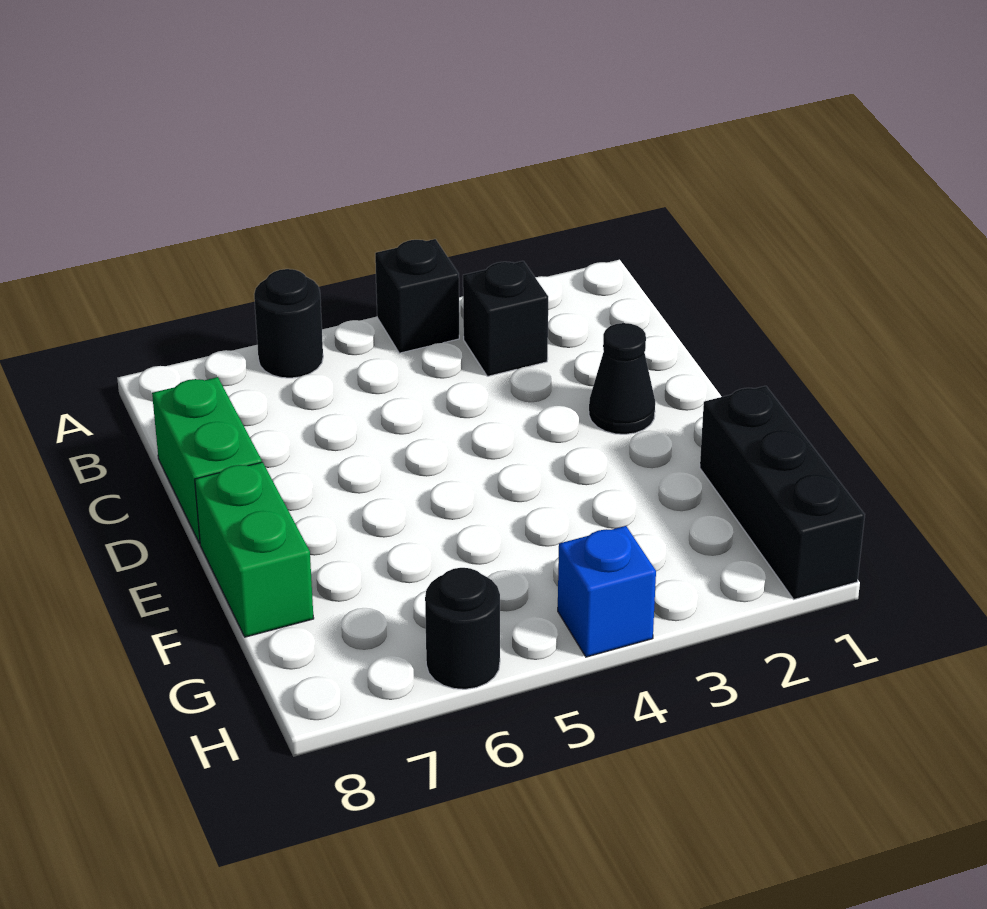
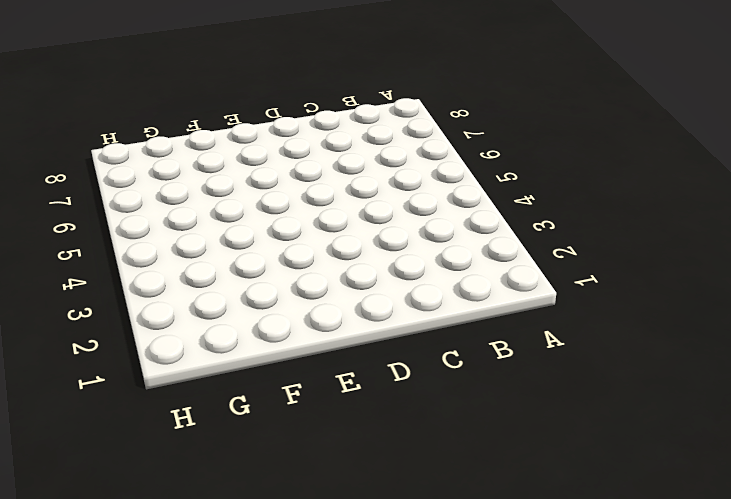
none -> black 1x1 brick [375,239,459,353]
none -> black 1x1 round brick [254,269,323,378]

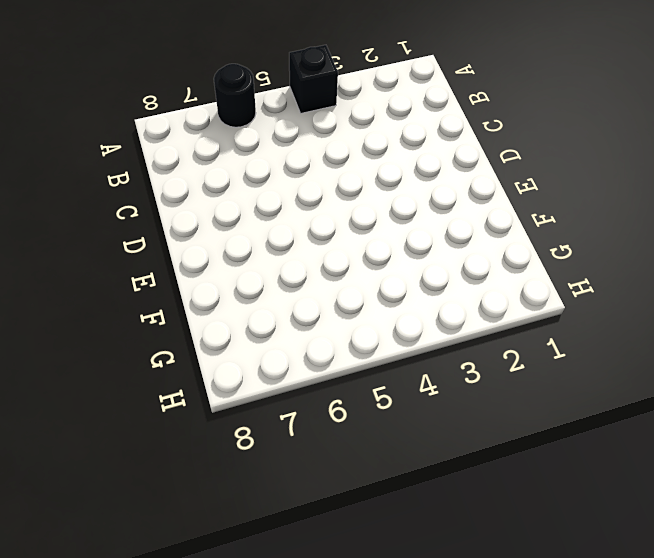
none -> black 1x1 brick [463,261,548,376]
none -> green 1x2 brick [152,377,262,544]

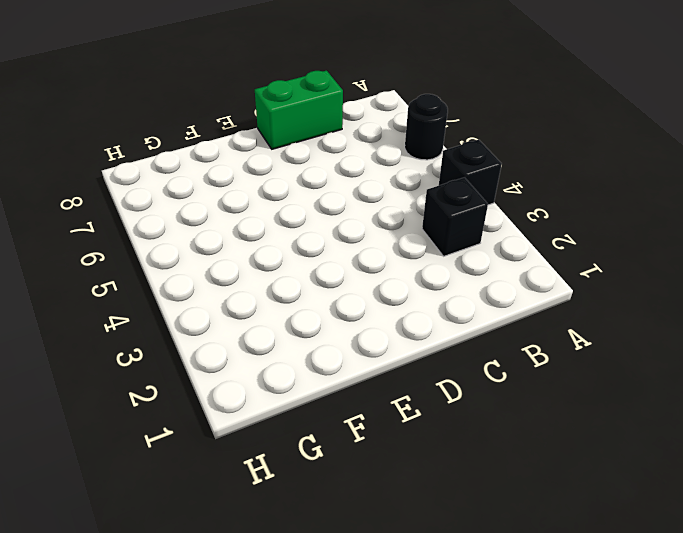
none -> black 1x1 cone [589,323,655,434]
none -> green 1x2 brick [195,462,314,637]

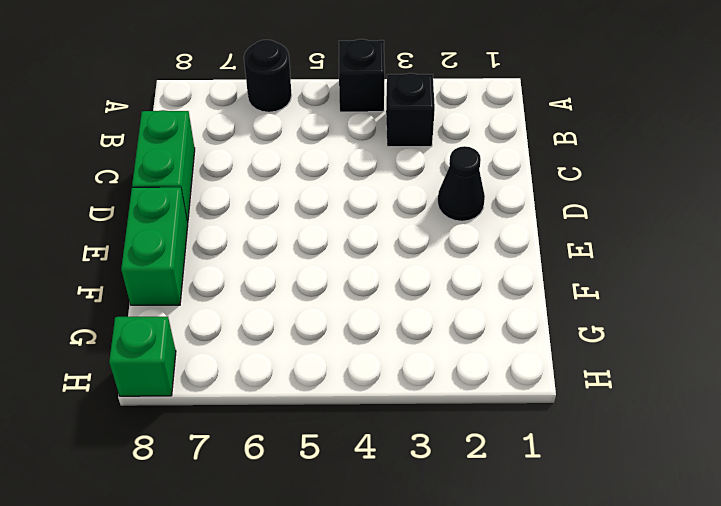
green 1x1 brick [109,317,176,396] -> none
none -> black 1x3 brick [700,386,865,599]
none -> blue 1x1 brick [558,526,656,657]

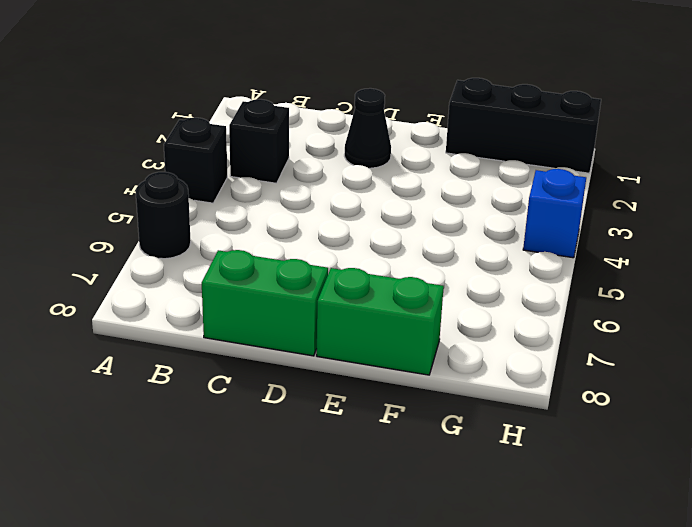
none -> black 1x1 round brick [425,568,500,689]

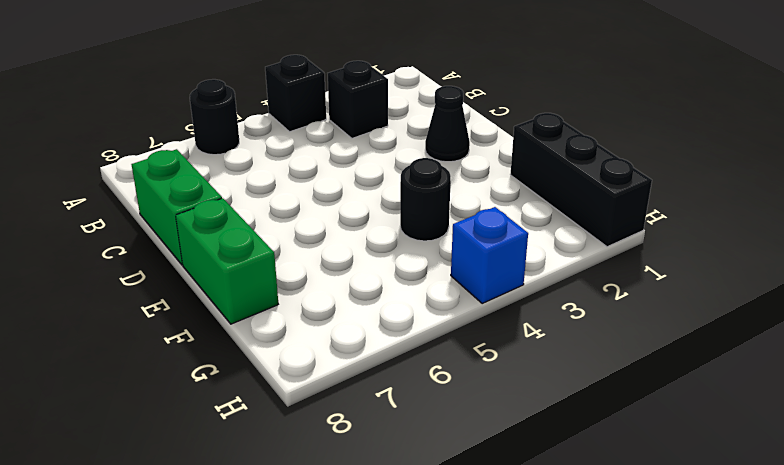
black 1x1 round brick [400,158,451,241] -> black 1x1 round brick moved to [425,568,500,689]

